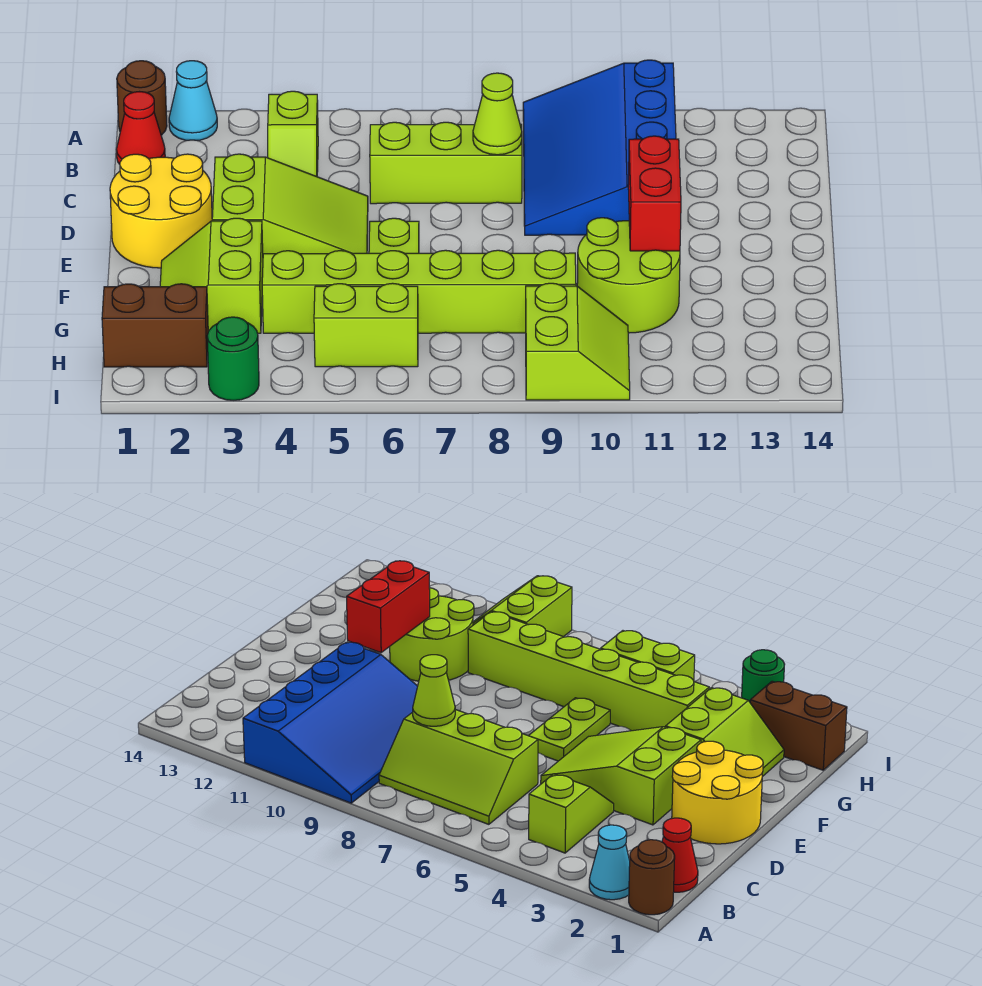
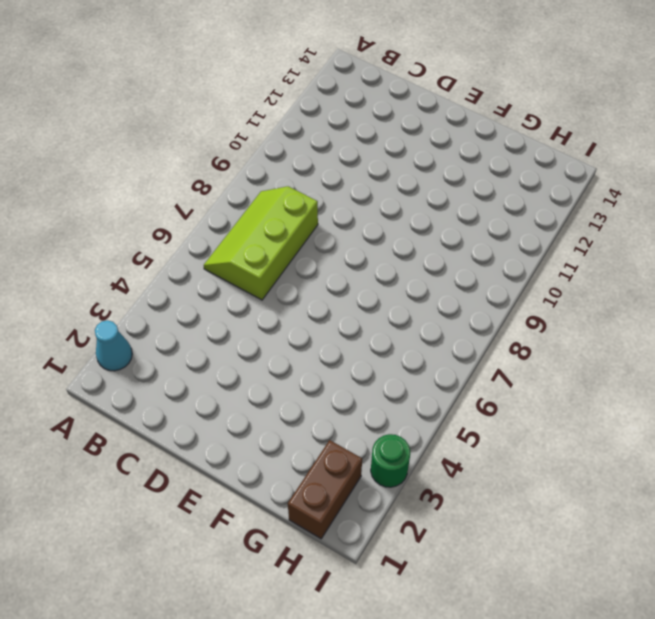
none -> brown 1x1 round brick [117,61,167,135]
none -> blue 3x4 slope [523,60,676,235]
none -> red 1x1 cone [117,92,165,164]

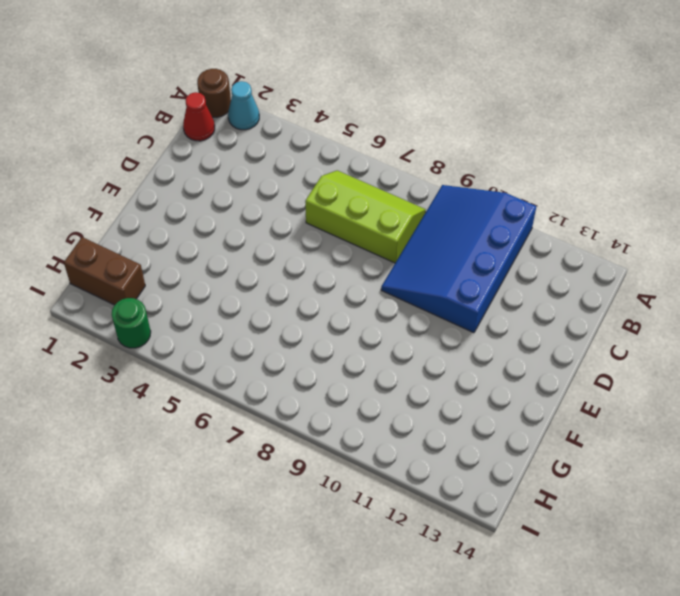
none -> lime 1x2 slope [268,91,318,176]
none -> yellow 2x2 round brick [110,154,212,268]
none -> lime 2x3 slope [212,154,368,254]

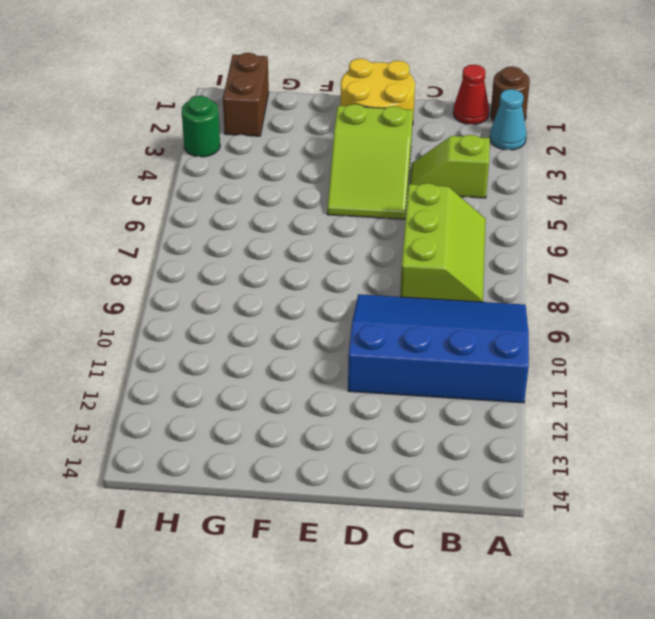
none -> lime 1x2 plate [369,218,419,253]
none -> lime 2x2 slope [160,218,263,333]
none -> lime 2x2 round brick [577,218,680,333]

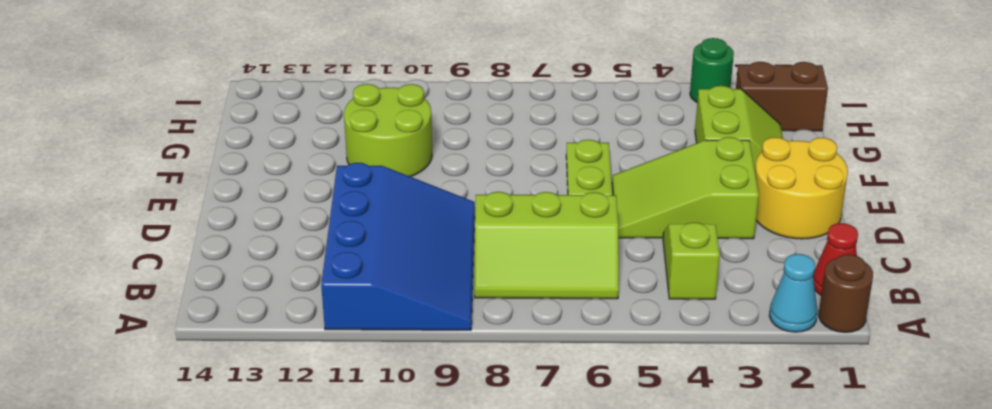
none -> lime 1x6 brick [262,250,576,333]
none -> lime 1x2 brick [314,283,418,367]
none -> lime 2x2 slope [526,283,630,400]

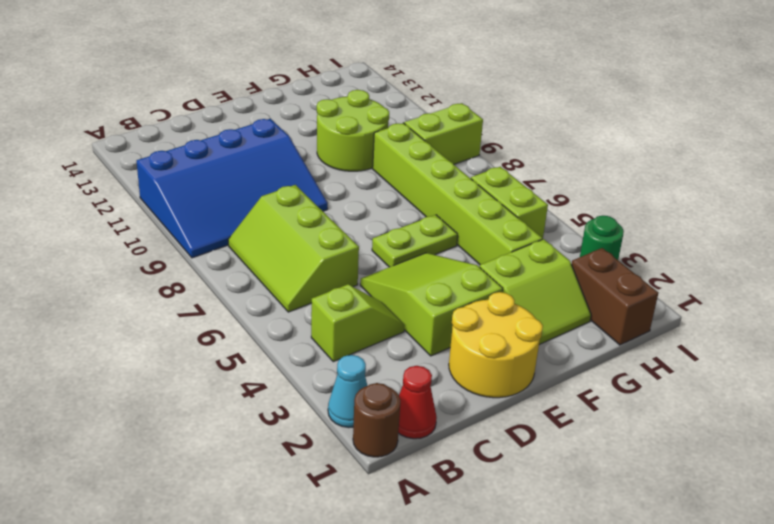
none -> lime 1x1 cone [473,73,522,155]
none -> red 1x2 brick [628,136,681,251]

